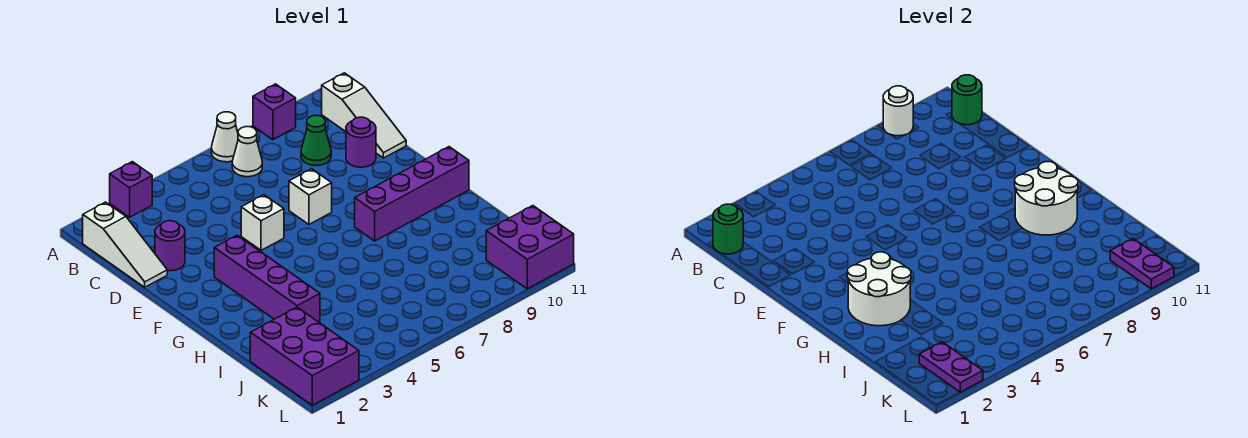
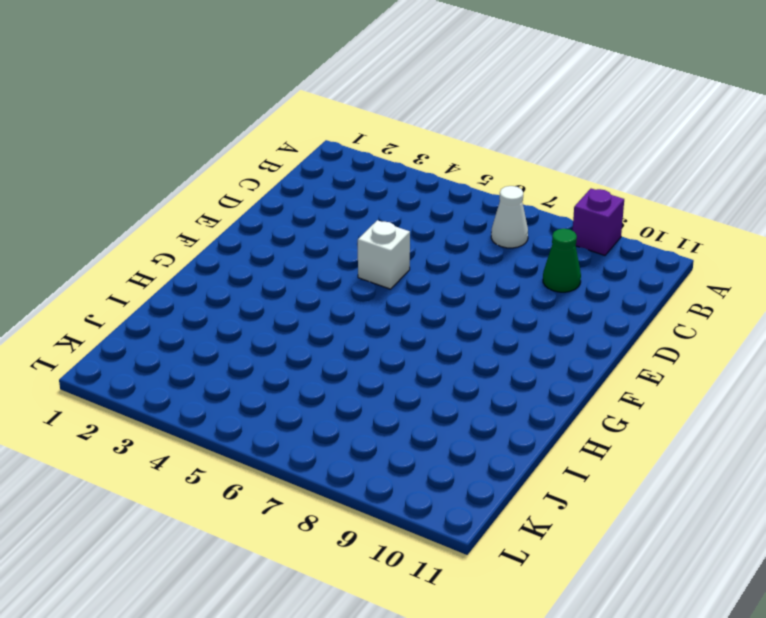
none -> purple 1x1 brick [110,162,152,217]
none -> white 1x1 cone [211,112,238,162]
none -> white 1x3 slope [83,202,167,287]

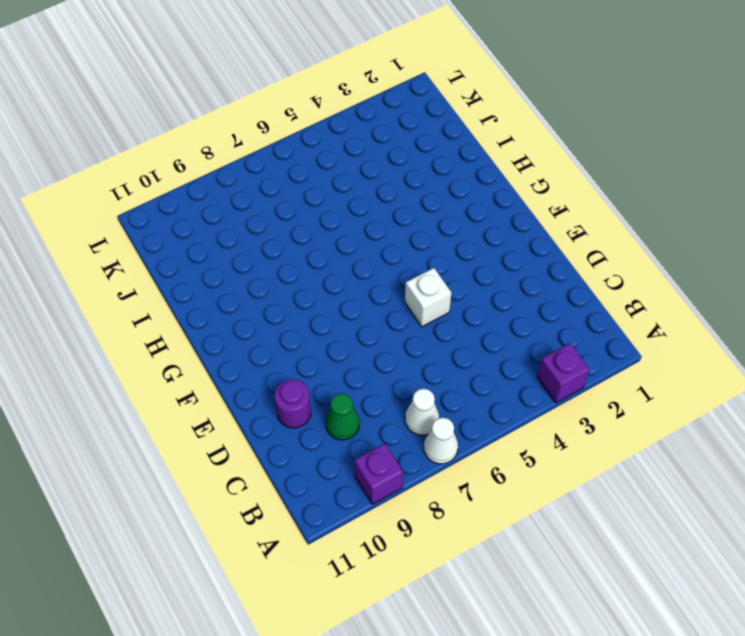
none -> white 1x3 slope [83,202,167,287]
none -> white 1x3 slope [322,73,406,158]
none -> purple 1x1 round brick [155,221,185,271]

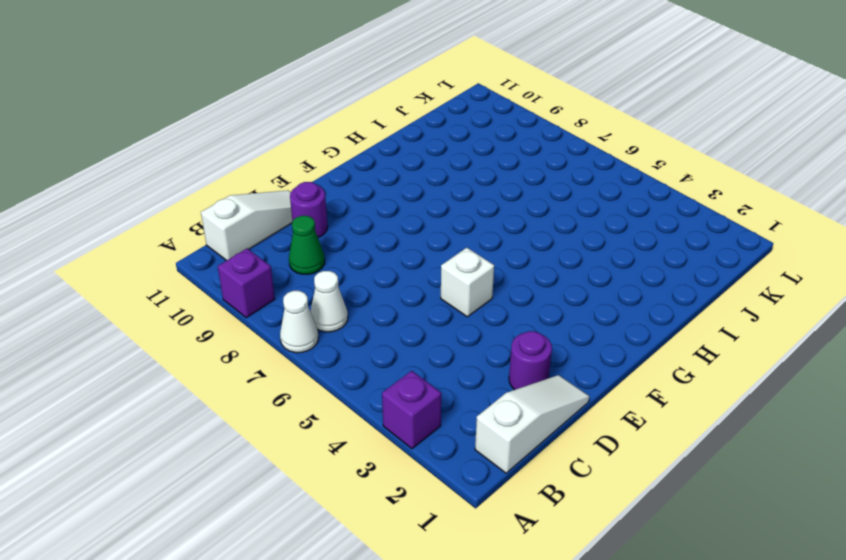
none -> white 1x1 brick [289,169,332,224]
none -> purple 1x4 brick [214,235,320,323]
none -> purple 1x4 brick [355,147,469,241]

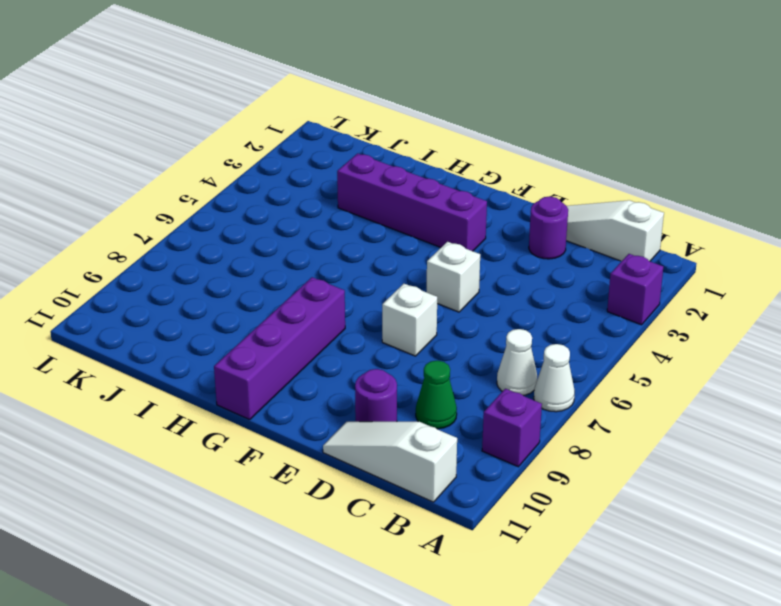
none -> purple 2x3 brick [250,307,359,405]
none -> purple 2x2 brick [486,206,574,289]
none -> white 1x1 round brick [883,86,913,136]

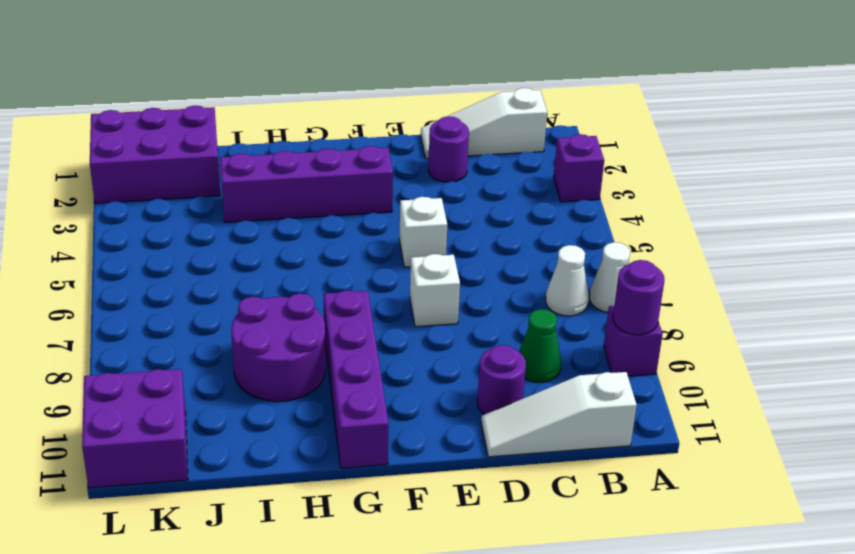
purple 1x1 round brick [613,260,664,335] -> white 1x1 round brick [883,86,913,136]
purple 2x2 round brick [231,293,326,402] -> none
none -> green 1x1 round brick [713,204,743,254]
none -> green 1x1 round brick [952,75,982,125]
none -> white 2x2 round brick [847,252,911,326]

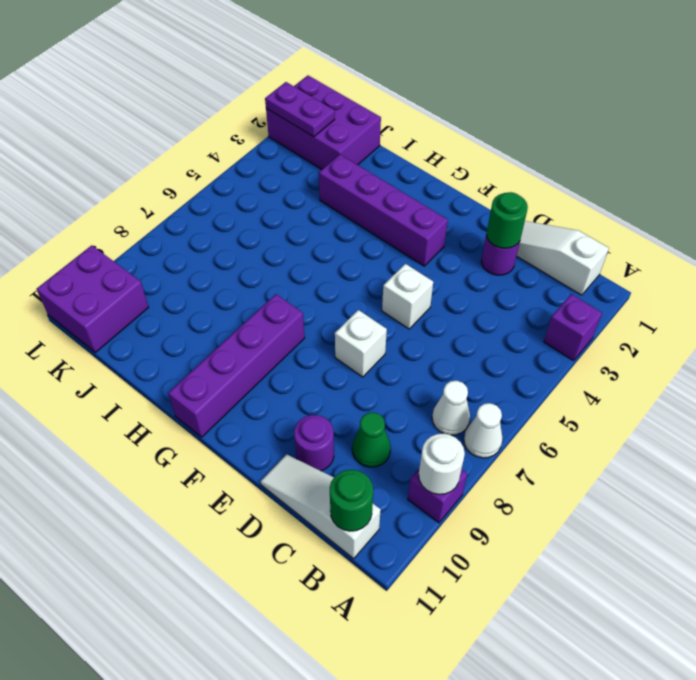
green 1x1 round brick [486,192,528,248] -> green 1x1 round brick moved to [713,204,743,254]
none -> white 2x2 round brick [847,252,911,326]
none -> white 2x2 round brick [1015,161,1078,235]
none -> purple 1x2 plate [1110,239,1174,289]

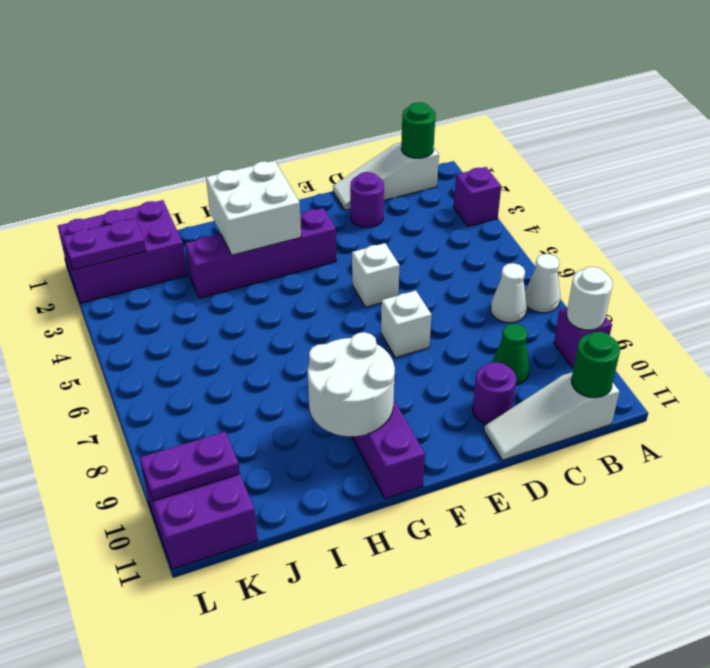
white 2x2 brick [206,161,301,255] -> white 2x2 round brick [847,252,911,326]

